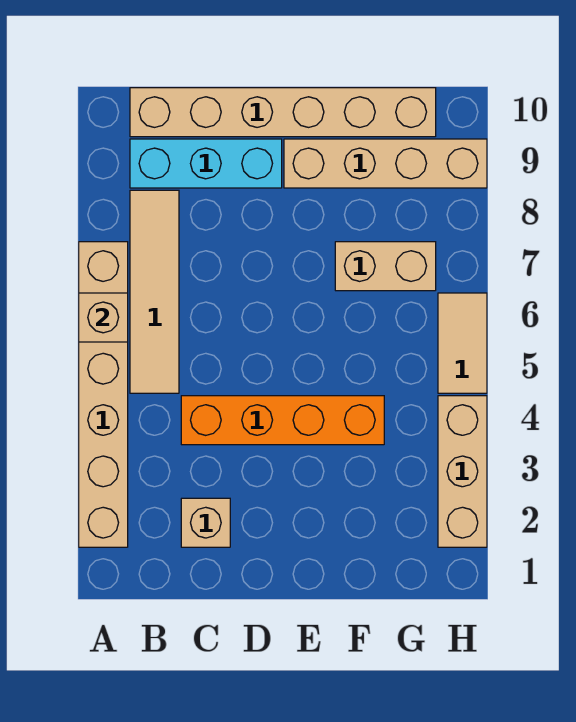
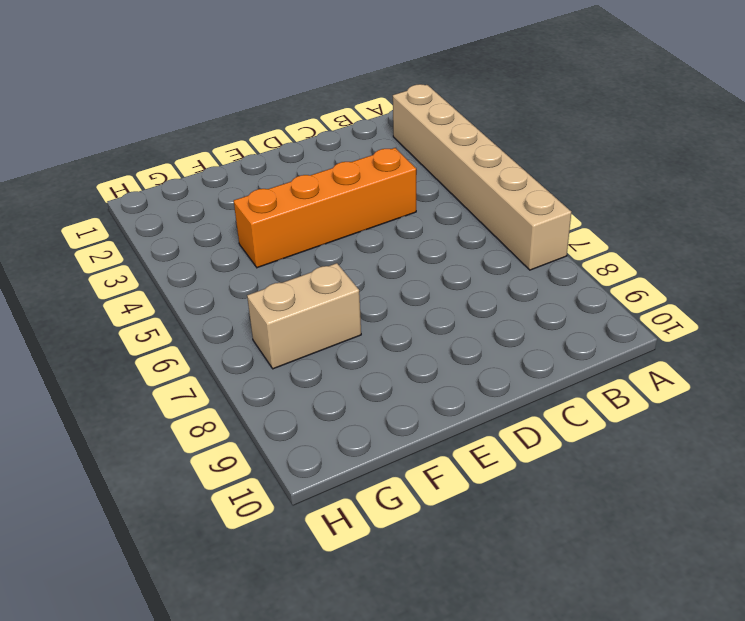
none -> tan 1x4 tile [130,190,179,393]
none -> cyan 1x3 brick [130,139,282,188]

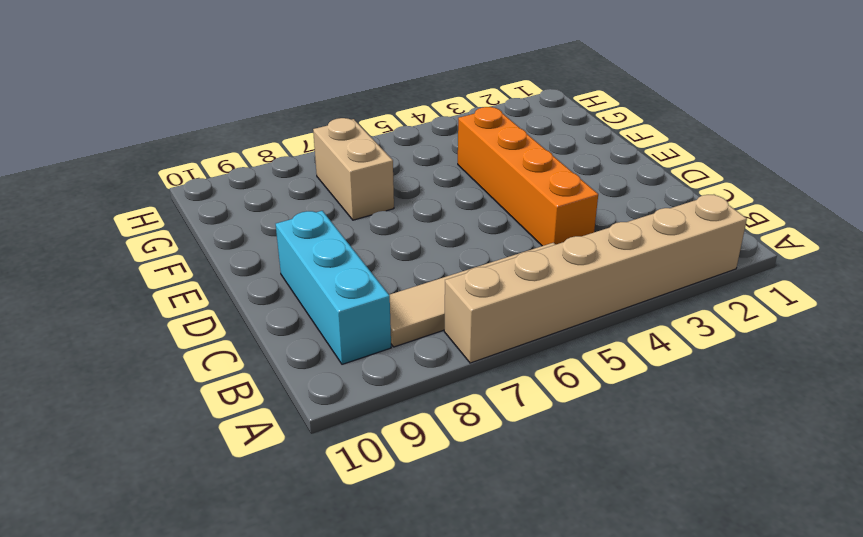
none -> tan 1x6 brick [130,88,436,137]
none -> tan 1x1 brick [181,498,230,547]

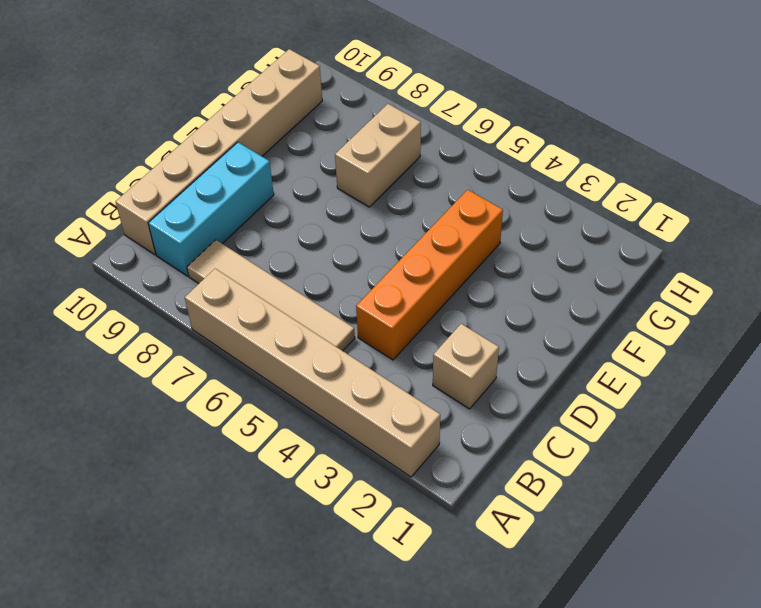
none -> tan 1x4 brick [284,139,487,188]
none -> tan 1x3 brick [438,396,487,547]

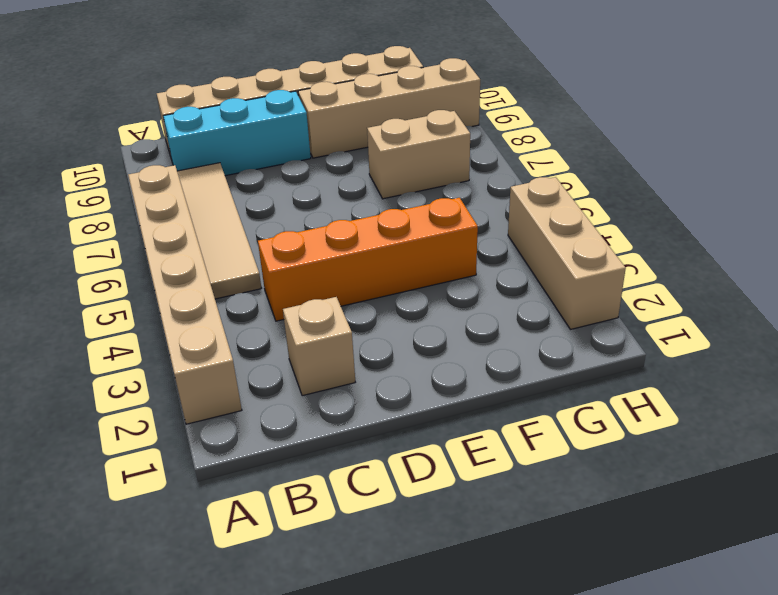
none -> tan 1x2 tile [438,293,487,393]
none -> tan 1x1 brick [79,293,128,342]

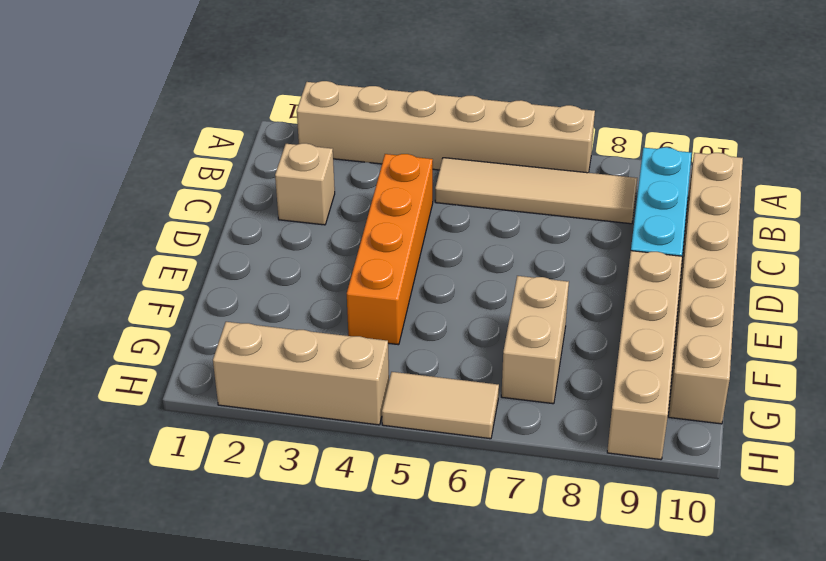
none -> tan 1x1 brick [79,293,128,342]

